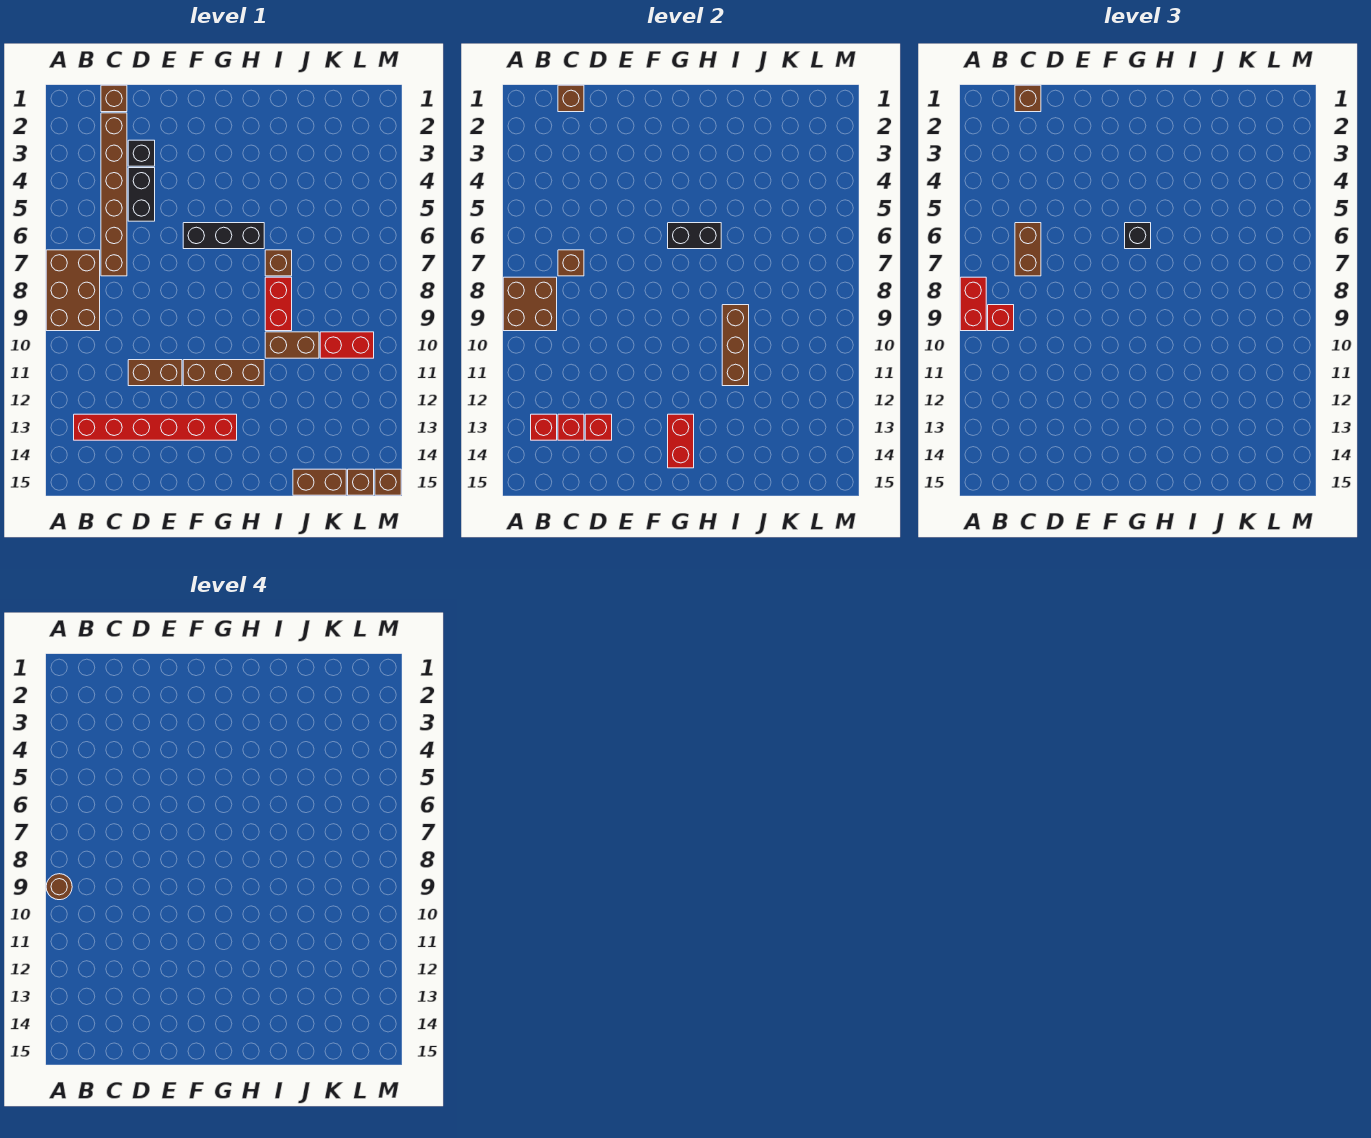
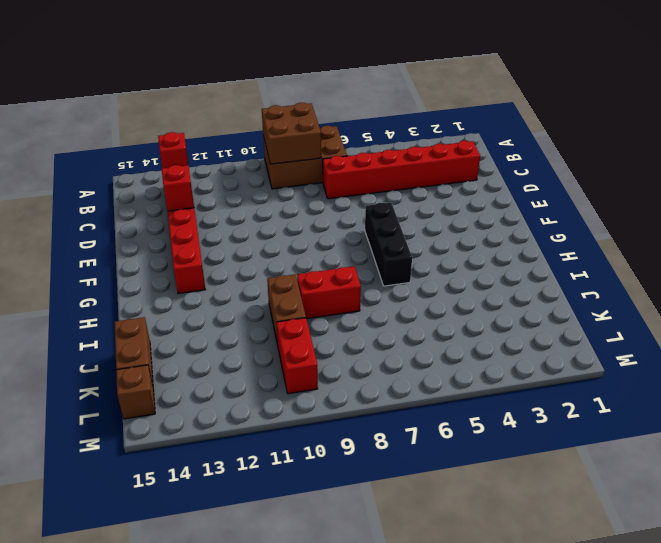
red 1x6 brick [323,141,480,199] -> brown 1x6 brick [101,113,127,276]
none -> brown 1x1 brick [101,85,127,112]
none -> black 1x1 brick [128,140,155,166]
none -> black 1x2 brick [128,168,155,221]
none -> brown 1x2 brick [128,360,182,386]

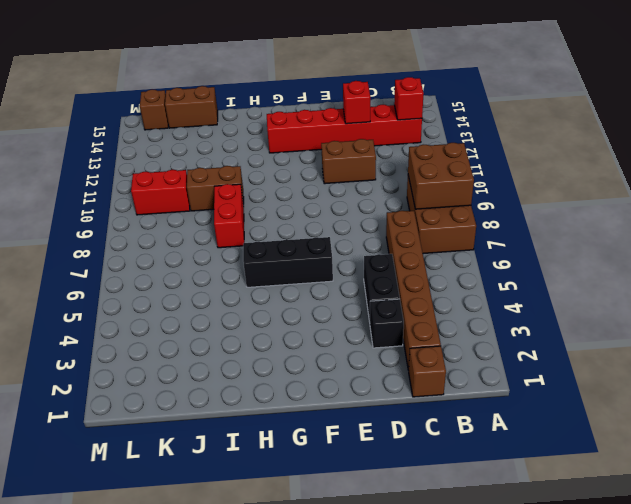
none -> brown 1x3 brick [183,360,264,386]
none -> brown 1x1 brick [265,250,292,276]
none -> brown 1x1 brick [375,469,401,495]
none -> brown 1x1 brick [558,85,584,112]

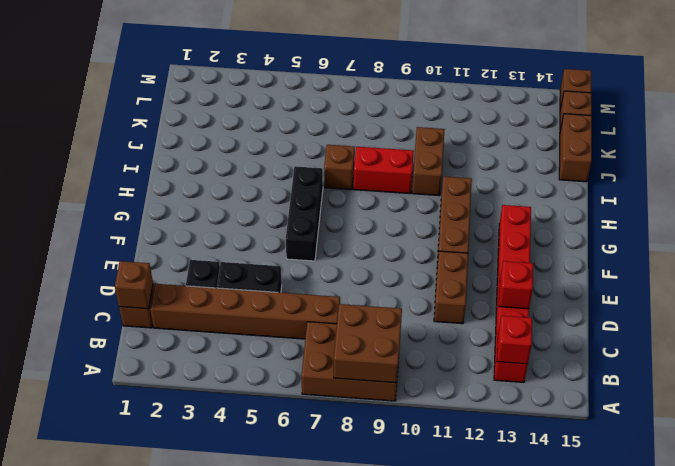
none -> red 1x2 brick [320,332,374,358]
none -> brown 1x1 brick [558,250,584,276]
none -> red 1x1 brick [558,414,584,440]
none -> black 1x2 brick [668,223,721,249]

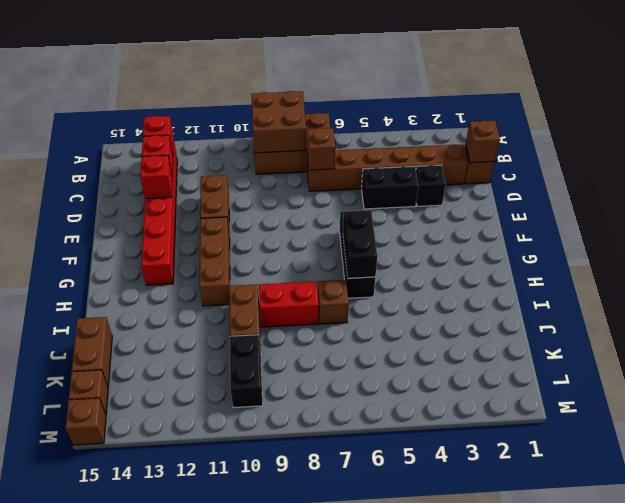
black 1x2 brick [230,335,263,408] -> red 1x2 brick [320,332,374,358]
none -> red 1x2 brick [668,414,694,468]
none -> brown 1x3 brick [722,305,749,386]
none -> red 1x2 brick [960,277,986,331]
none -> red 1x1 brick [988,305,1014,331]

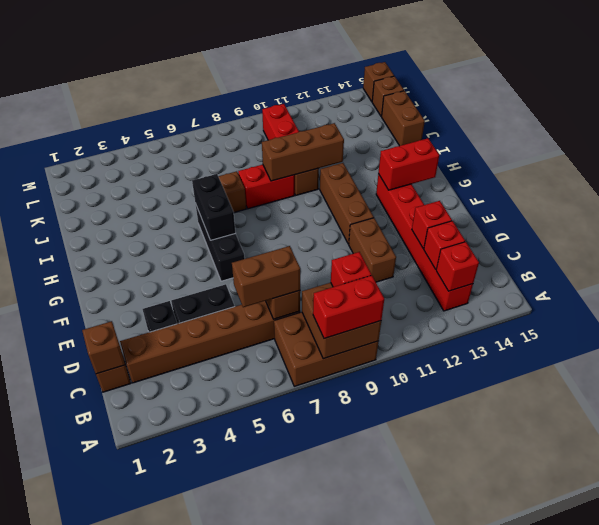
none -> brown 1x1 brick [1015,85,1041,112]
none -> black 1x1 brick [1125,223,1151,249]
none -> brown 1x1 round brick [46,874,72,900]

